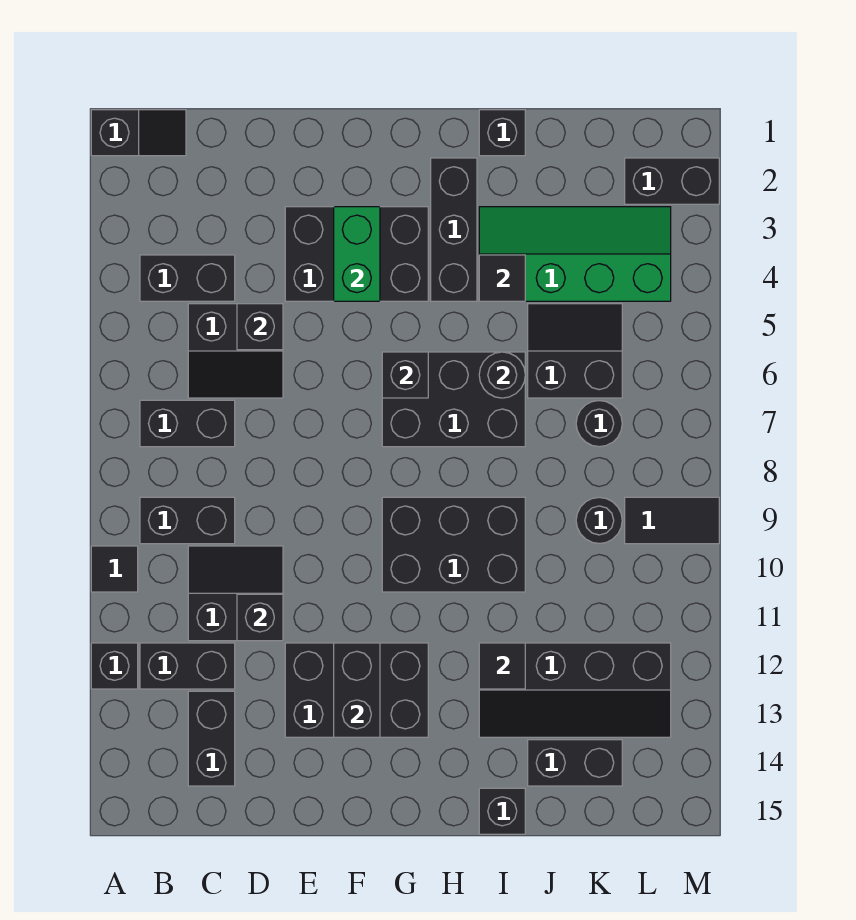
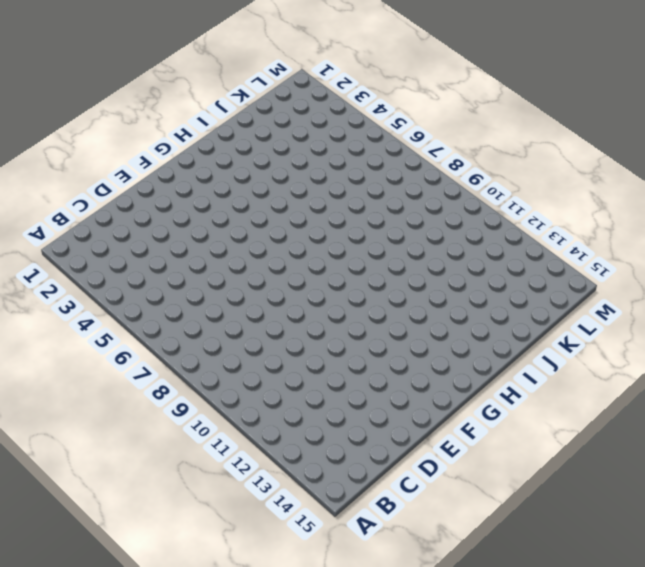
none -> black 1x2 slope [91,110,186,156]
none -> black 1x1 tile [91,546,138,592]
none -> black 1x1 brick [91,643,138,689]
none -> black 1x2 brick [140,255,235,301]

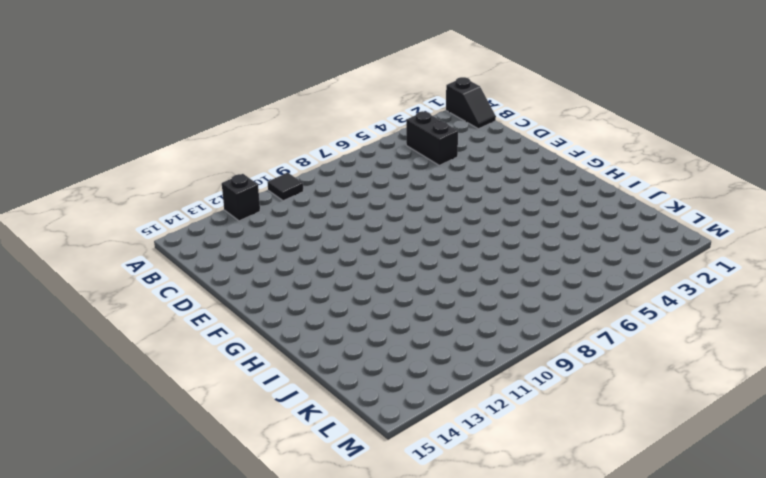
none -> black 1x2 brick [140,400,235,447]
none -> black 1x2 brick [140,497,235,544]
none -> black 1x2 brick [140,643,235,689]
none -> black 2x2 slope [188,304,283,398]

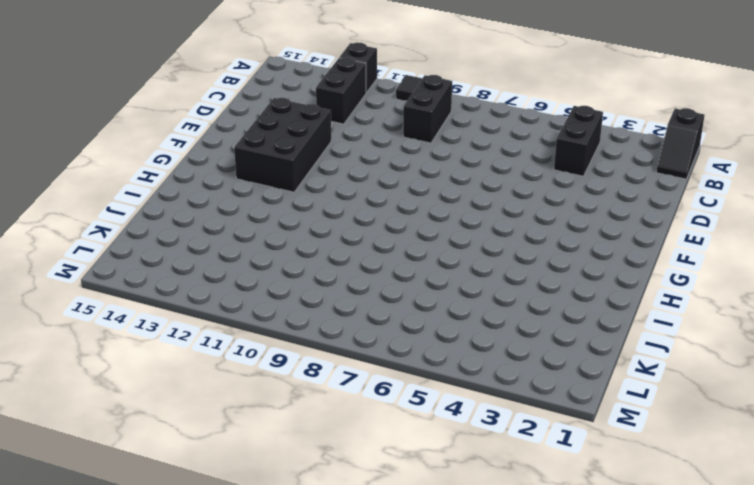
none -> black 1x2 brick [140,400,235,447]
none -> black 2x2 slope [188,304,283,398]
none -> black 2x2 slope [188,546,283,641]
none -> black 1x2 brick [188,691,235,786]

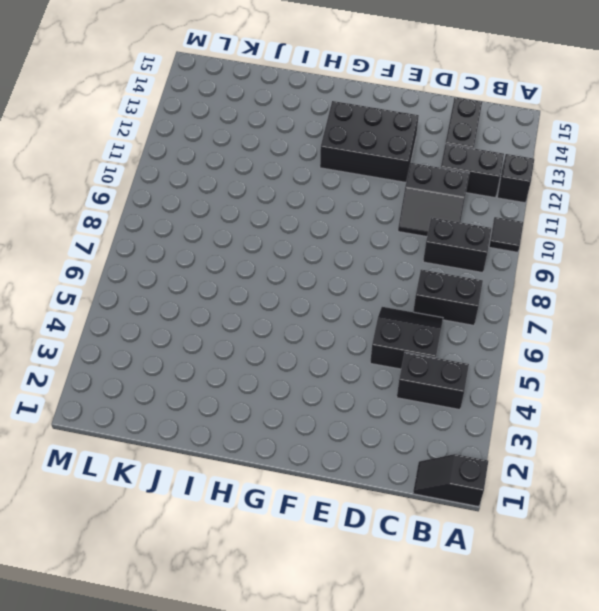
none -> black 2x3 brick [285,207,428,301]
none -> black 2x3 brick [382,352,525,447]
none -> black 2x3 brick [382,497,525,592]
none -> black 1x3 brick [431,158,477,301]

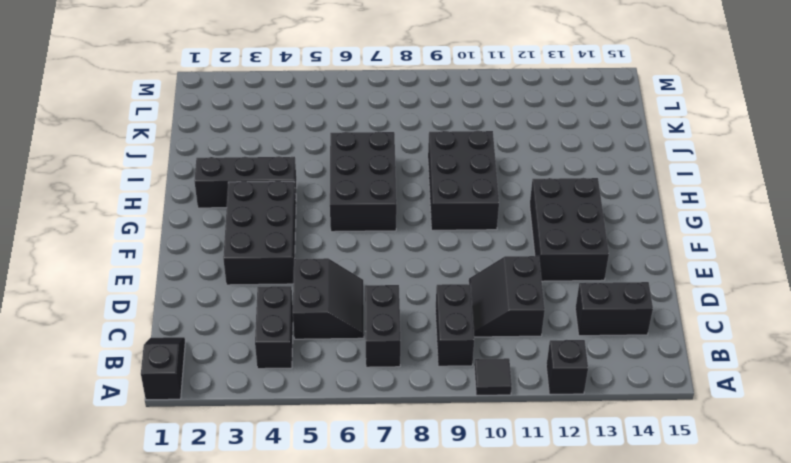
none -> black 1x2 brick [140,643,235,689]
none -> black 1x1 brick [479,110,525,156]
none -> green 2x4 slope [479,207,671,301]
none -> black 2x4 slope [479,643,671,737]

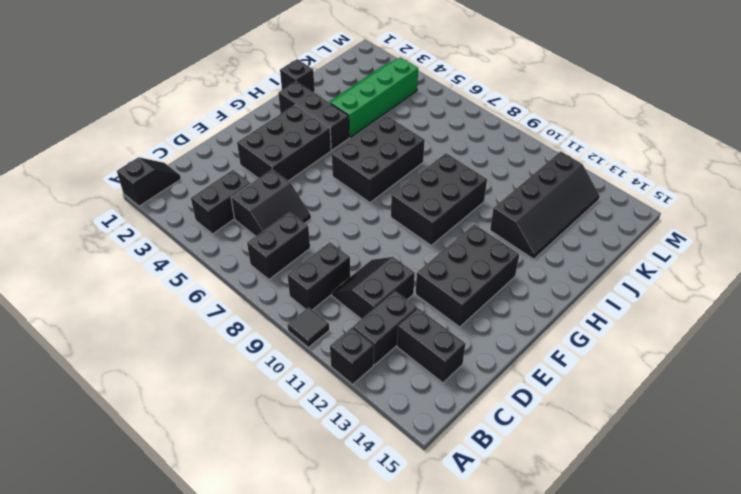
none -> black 1x1 brick [479,788,525,834]
none -> black 2x2 slope [528,304,622,398]
none -> black 1x2 brick [528,740,622,786]
none -> black 1x1 round brick [576,401,622,447]

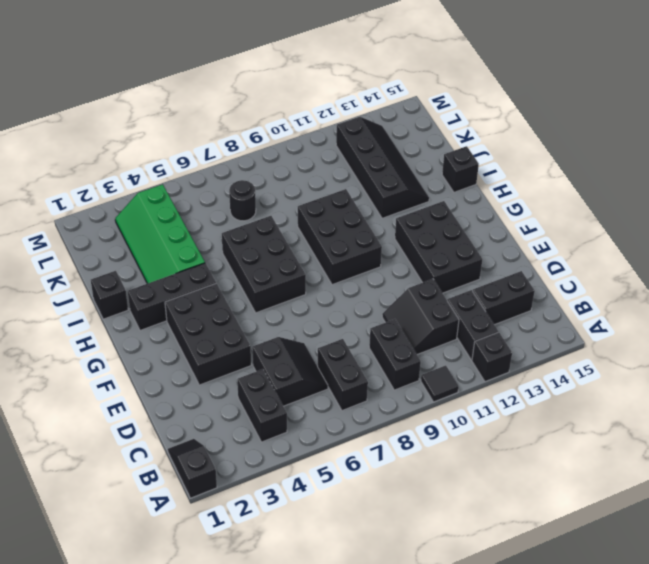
none -> black 2x2 slope [528,304,622,398]
none -> black 1x2 brick [528,740,622,786]
none -> black 1x1 round brick [576,497,622,544]
none -> black 1x2 brick [625,158,719,204]

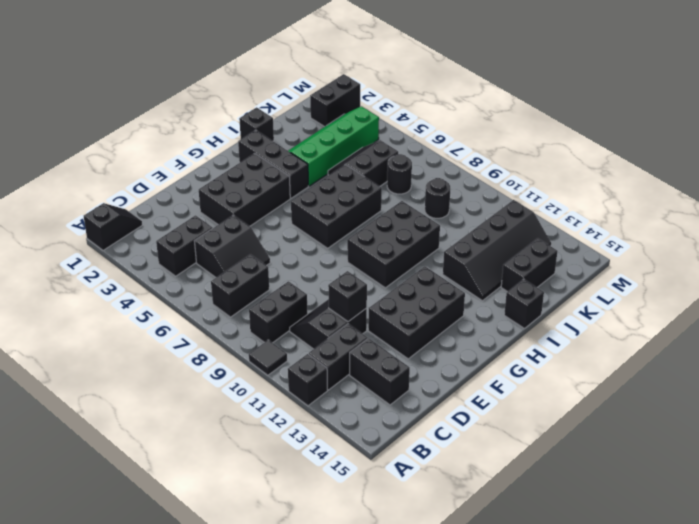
none -> black 1x2 tile [625,497,719,544]
none -> black 1x1 brick [237,304,283,350]
none -> green 1x2 brick [334,207,380,301]
none -> black 1x2 brick [334,643,380,737]

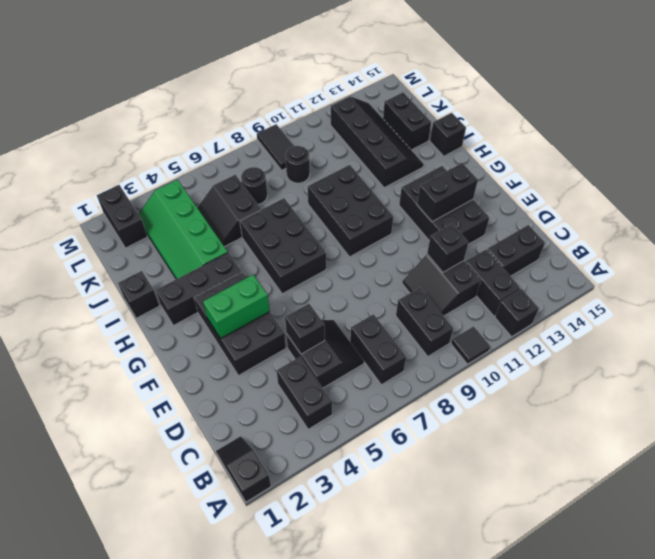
none -> black 1x1 brick [382,352,428,398]
none -> black 1x1 tile [479,255,525,301]
none -> black 1x1 round brick [479,352,525,398]
none -> black 1x1 tile [479,643,525,689]

